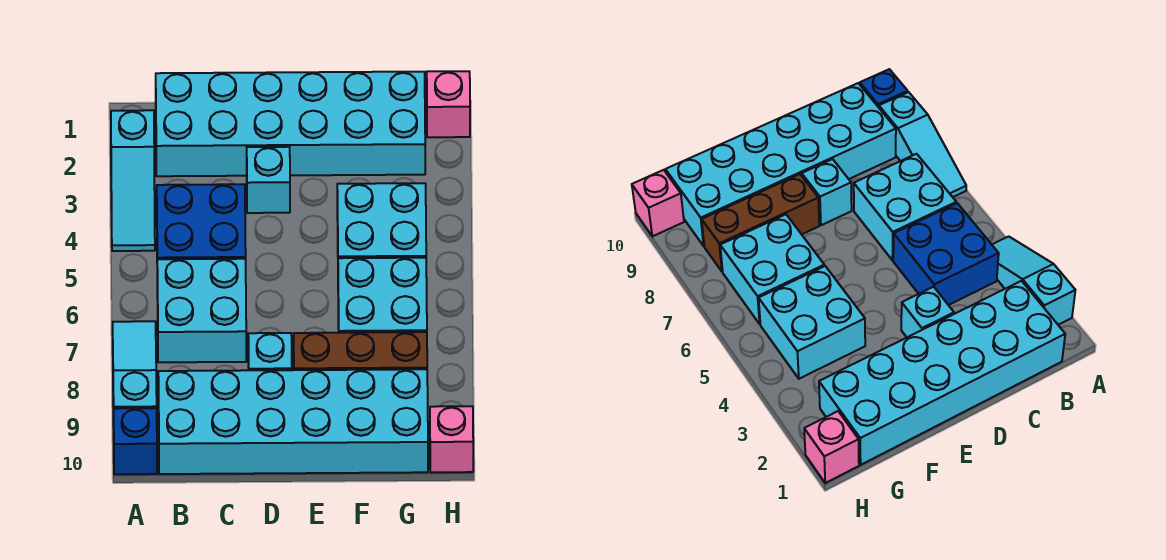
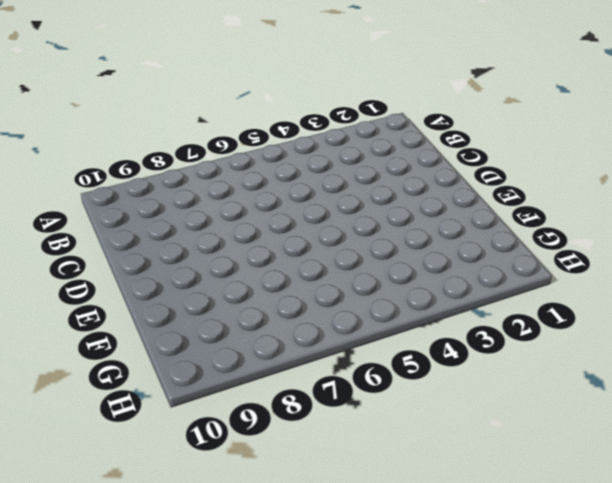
none -> cyan 1x3 slope [111,110,155,251]
none -> cyan 1x3 slope [113,321,157,426]
none -> blue 1x1 brick [114,408,157,474]

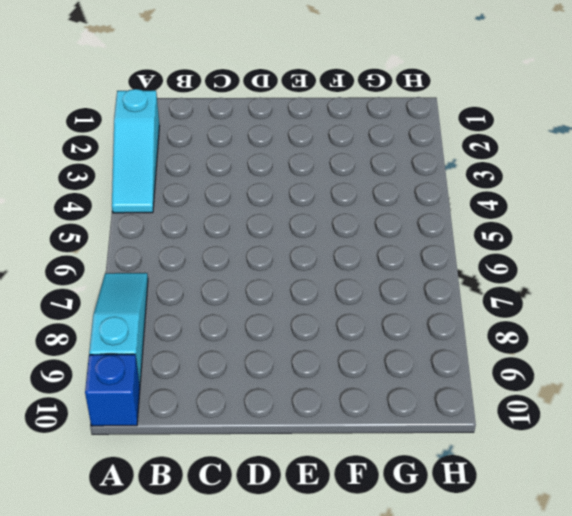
none -> cyan 2x6 brick [156,72,425,176]
none -> blue 2x2 brick [157,184,246,259]
none -> cyan 2x2 brick [157,259,246,362]

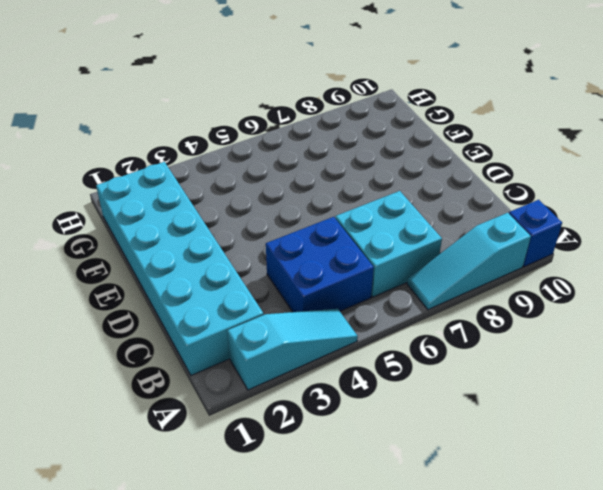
none -> cyan 2x6 brick [158,369,428,474]
none -> cyan 1x1 brick [247,147,290,213]
none -> cyan 1x1 brick [248,333,292,370]

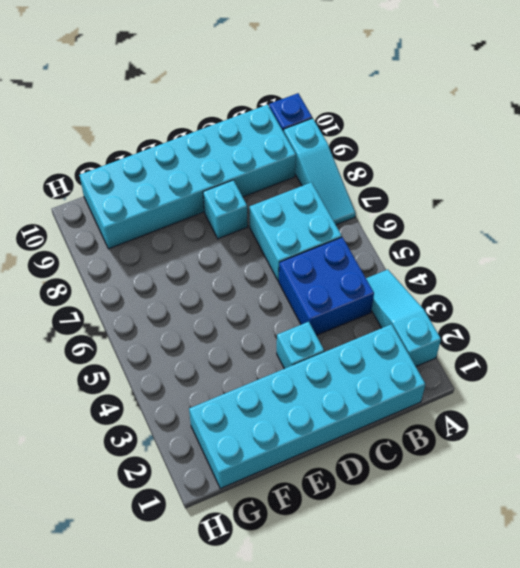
none -> brown 1x3 brick [294,332,427,370]
none -> cyan 2x2 brick [337,183,426,258]
none -> cyan 2x2 brick [338,258,427,333]

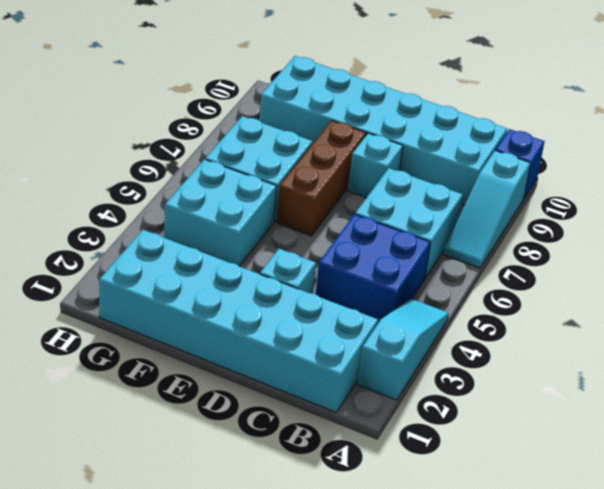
brown 1x3 brick [276,121,366,236] -> brown 1x3 brick turned to [294,332,427,370]
none -> pink 1x1 brick [427,71,470,137]
none -> pink 1x1 brick [430,406,473,472]

